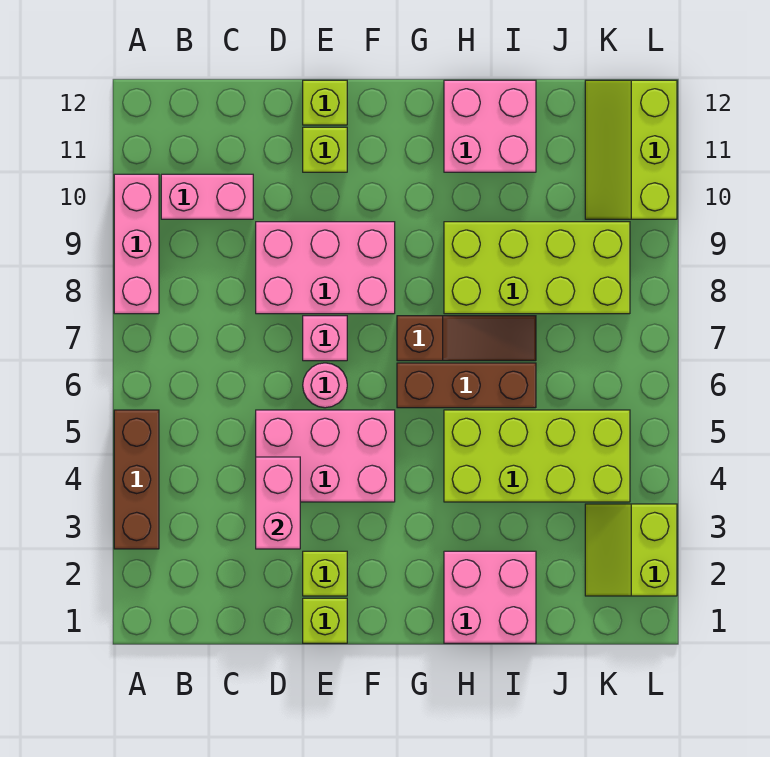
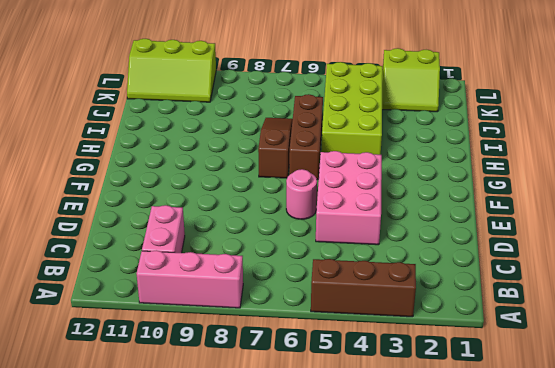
none -> pink 2x3 brick [256,222,395,314]
none -> lime 1x1 brick [303,598,347,643]
none -> lime 1x1 brick [303,551,347,596]

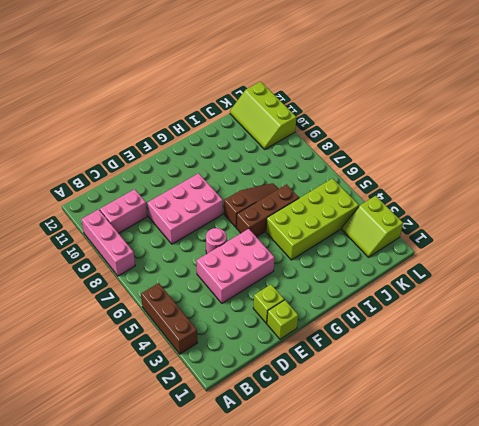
none -> pink 1x1 brick [303,316,347,361]
none -> lime 1x1 brick [303,127,347,172]
none -> lime 1x1 brick [303,80,347,125]

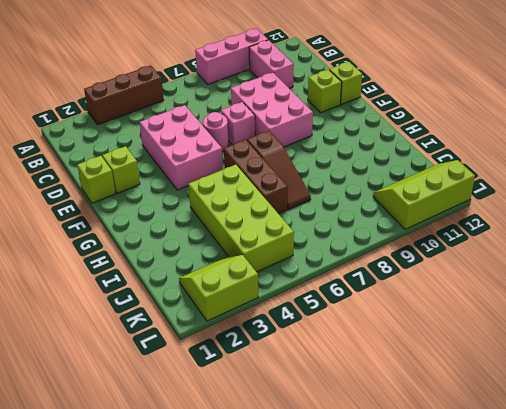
none -> pink 2x2 brick [444,551,536,643]
none -> lime 2x4 brick [444,222,630,314]
none -> pink 2x2 brick [444,80,536,172]

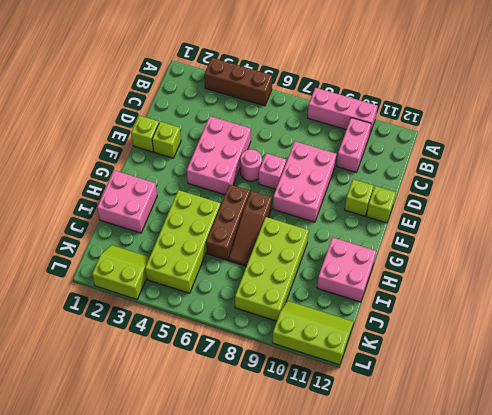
none -> pink 1x2 brick [256,457,300,549]

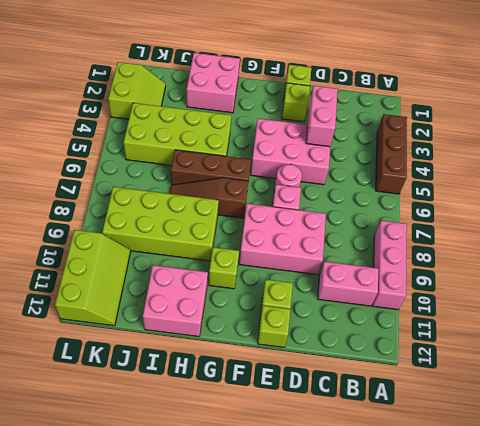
lime 1x1 brick [209,247,239,289] -> none

